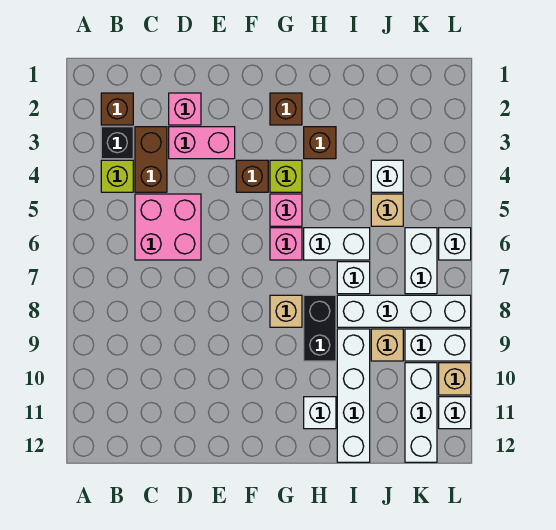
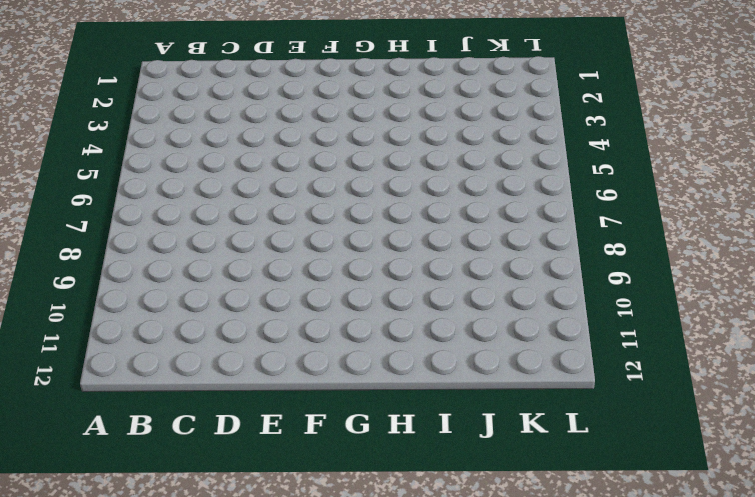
none -> brown 1x1 brick [101,93,133,125]
none -> black 1x1 brick [101,127,133,159]
none -> lime 1x1 brick [101,160,133,192]

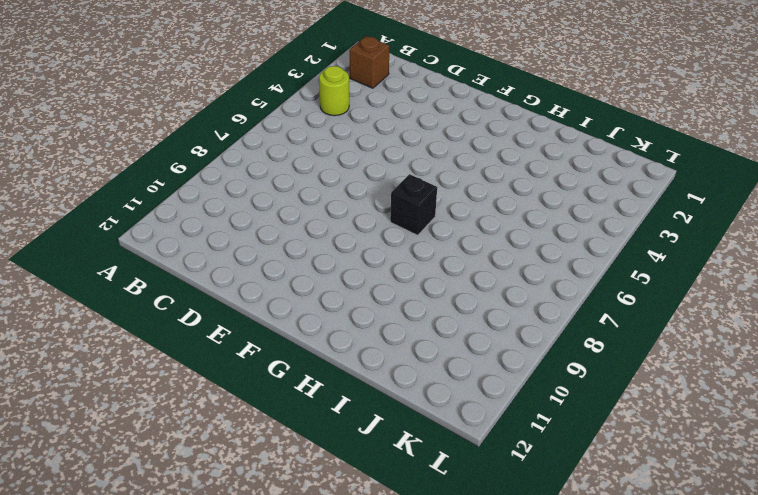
lime 1x1 round brick [319,66,349,116] -> lime 1x1 brick [101,160,133,192]
black 1x1 brick [390,174,437,235] -> black 1x1 brick moved to [101,127,133,159]
none -> brown 1x2 brick [135,127,167,192]
none -> pink 2x2 brick [135,194,201,260]
none -> pink 1x1 brick [169,93,201,125]

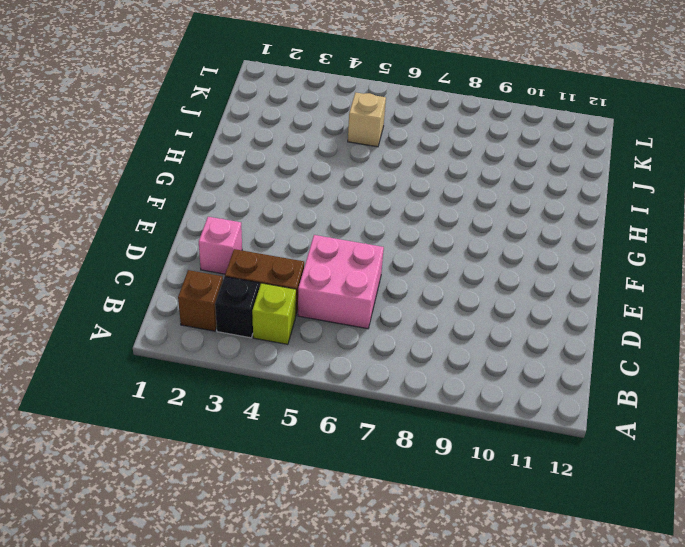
none -> pink 1x2 brick [169,127,235,159]
none -> brown 1x1 brick [236,160,268,192]
none -> brown 1x1 brick [270,93,302,125]

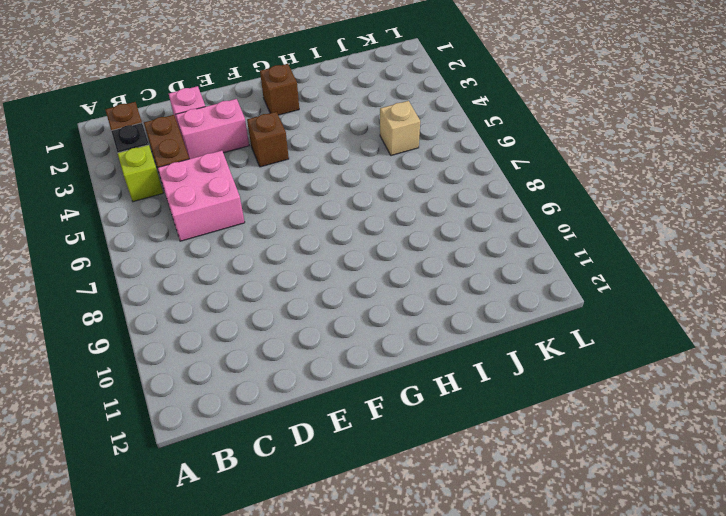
none -> lime 1x1 brick [270,160,302,192]
none -> pink 1x1 brick [270,194,302,226]
none -> pink 1x1 brick [270,228,302,260]

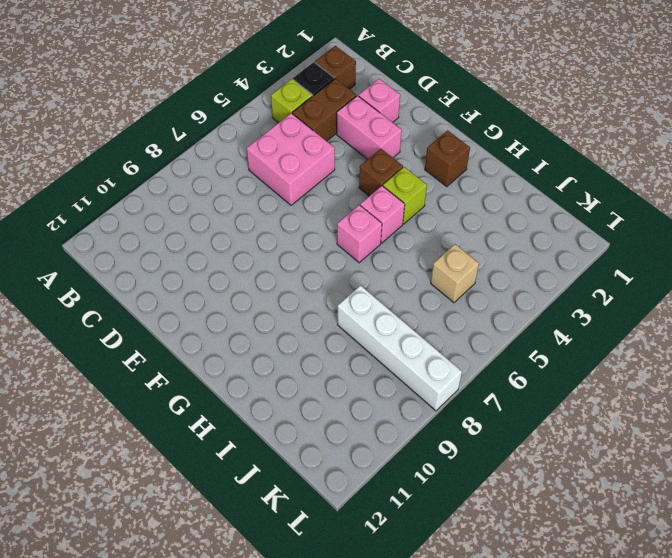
none -> tan 1x1 brick [270,295,302,327]
none -> brown 1x1 brick [304,127,336,159]
none -> white 1x2 brick [304,228,370,260]

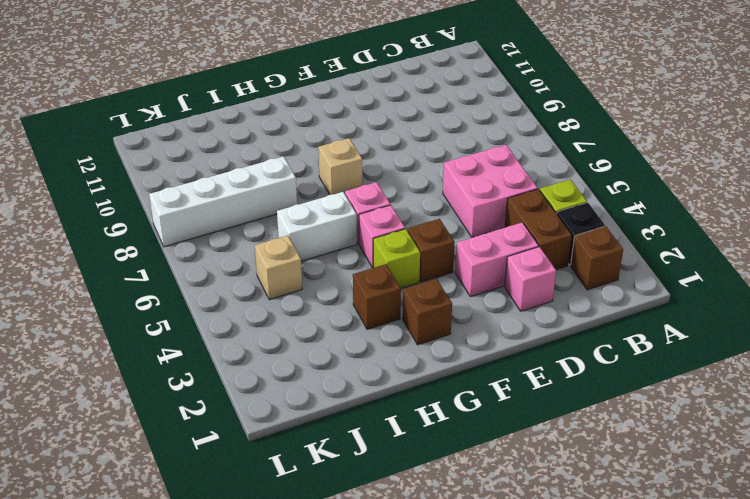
none -> black 1x2 brick [304,295,336,361]
none -> white 1x1 brick [304,397,336,429]
none -> white 1x1 brick [337,262,370,294]

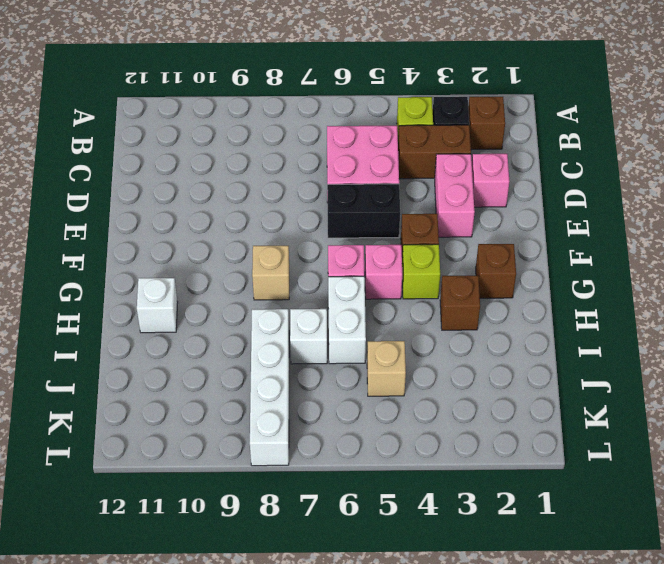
black 1x2 brick [327,184,400,238] -> black 1x2 brick moved to [304,295,336,361]
none -> white 1x4 brick [337,329,370,462]
none -> white 1x1 brick [371,160,403,192]
none -> tan 1x1 brick [371,329,403,361]

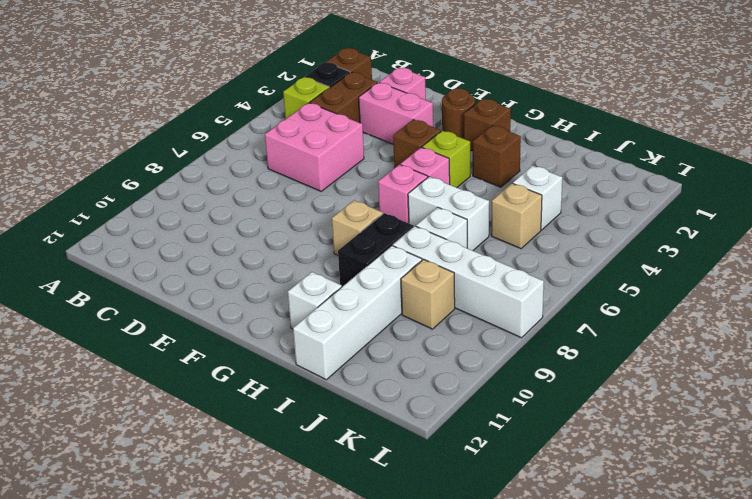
brown 1x1 round brick [442,88,475,139] -> none
none -> white 1x2 brick [405,228,437,294]
none -> white 1x2 brick [405,329,471,361]
none -> white 1x3 brick [405,363,437,462]

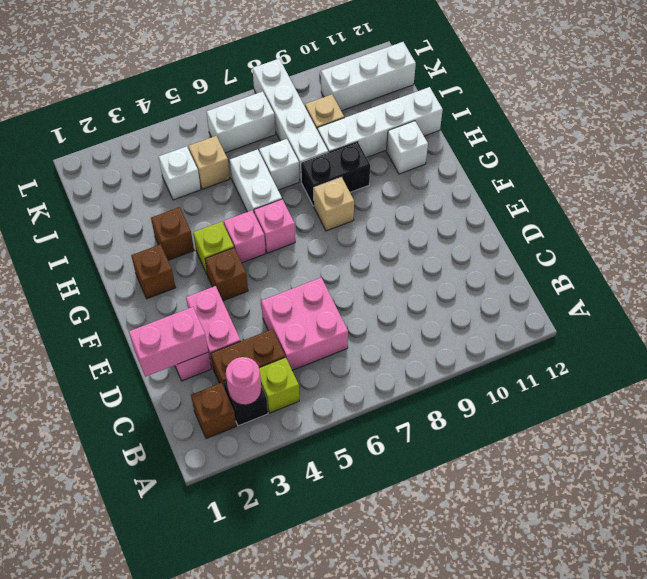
pink 1x1 round brick [226,357,261,405] -> none
pink 1x2 brick [129,307,208,377] -> none
none -> white 1x2 brick [405,329,471,361]
none -> white 1x1 brick [439,228,471,260]
none -> tan 1x1 brick [439,363,471,395]

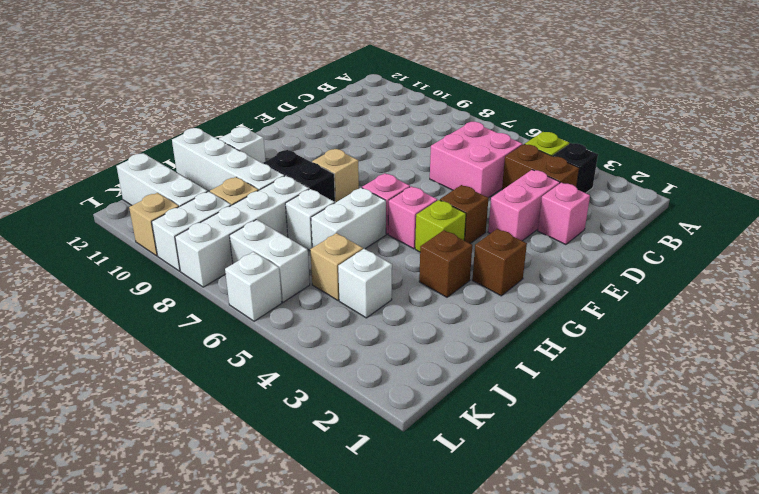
none -> brown 1x1 brick [101,93,133,125]
none -> white 1x1 brick [439,397,471,429]

